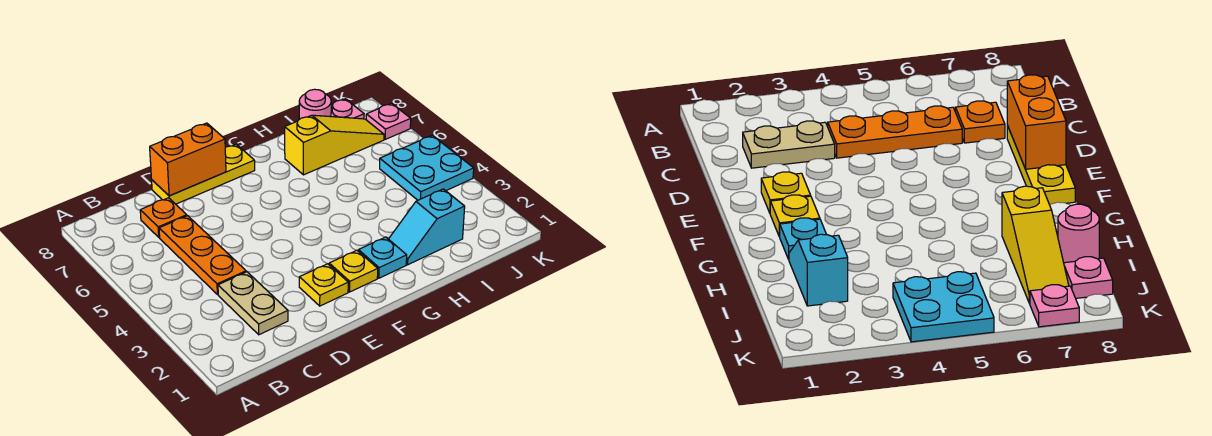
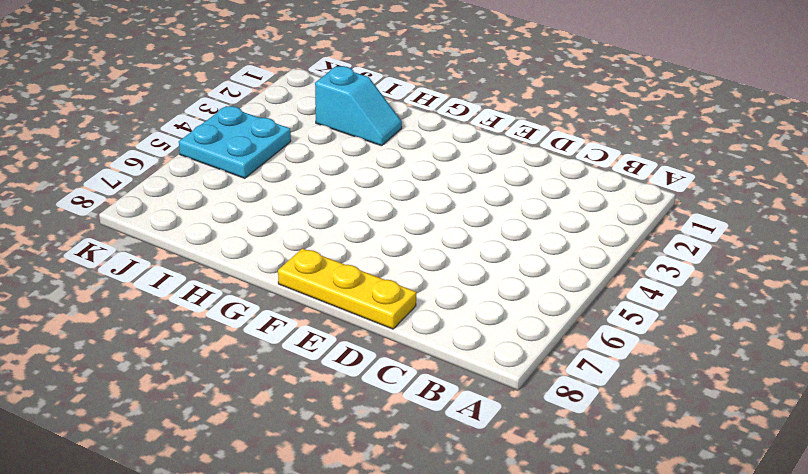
none -> tan 1x2 plate [218,272,288,335]
none -> orange 1x3 plate [159,216,246,295]
none -> orange 1x1 plate [140,198,187,237]

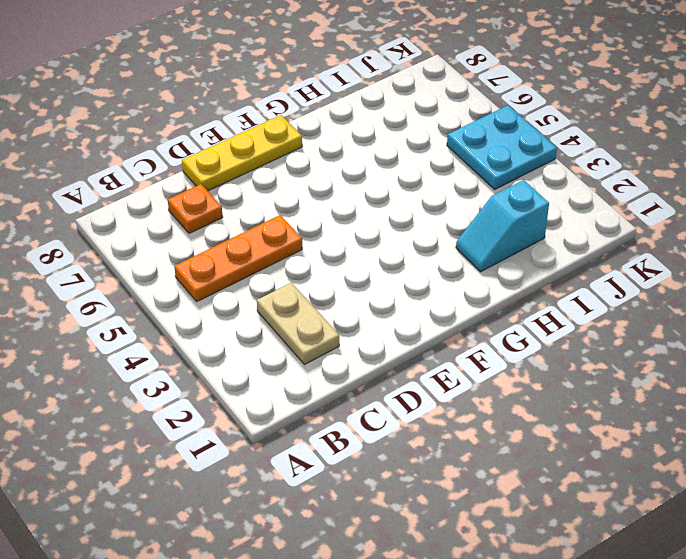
orange 1x3 plate [174,215,302,301] -> orange 1x3 plate turned to [159,216,246,295]
none -> yellow 1x1 plate [299,264,348,306]
none -> yellow 1x1 plate [329,250,378,292]
none -> cyan 1x1 plate [358,237,407,278]

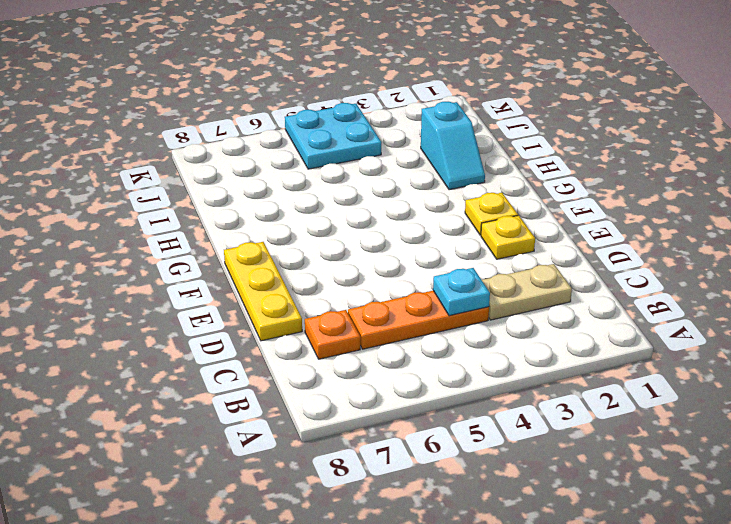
cyan 1x1 plate [433,268,490,316] -> cyan 1x1 plate moved to [358,237,407,278]
none -> yellow 1x3 slope [285,115,384,175]
none -> pink 1x1 round brick [299,89,331,119]
none -> pink 1x1 plate [331,99,364,119]

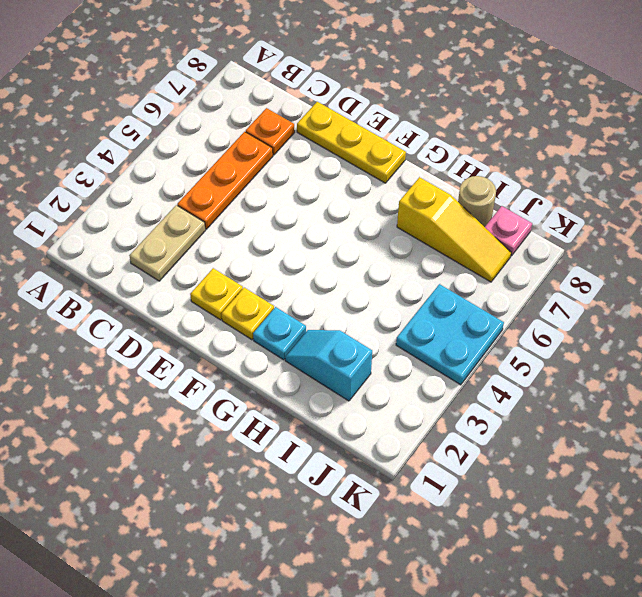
tan 1x1 round brick [458,176,496,227] -> pink 1x1 round brick [299,89,331,119]
none -> pink 1x1 plate [366,103,411,139]
none -> orange 1x2 brick [150,123,226,196]

